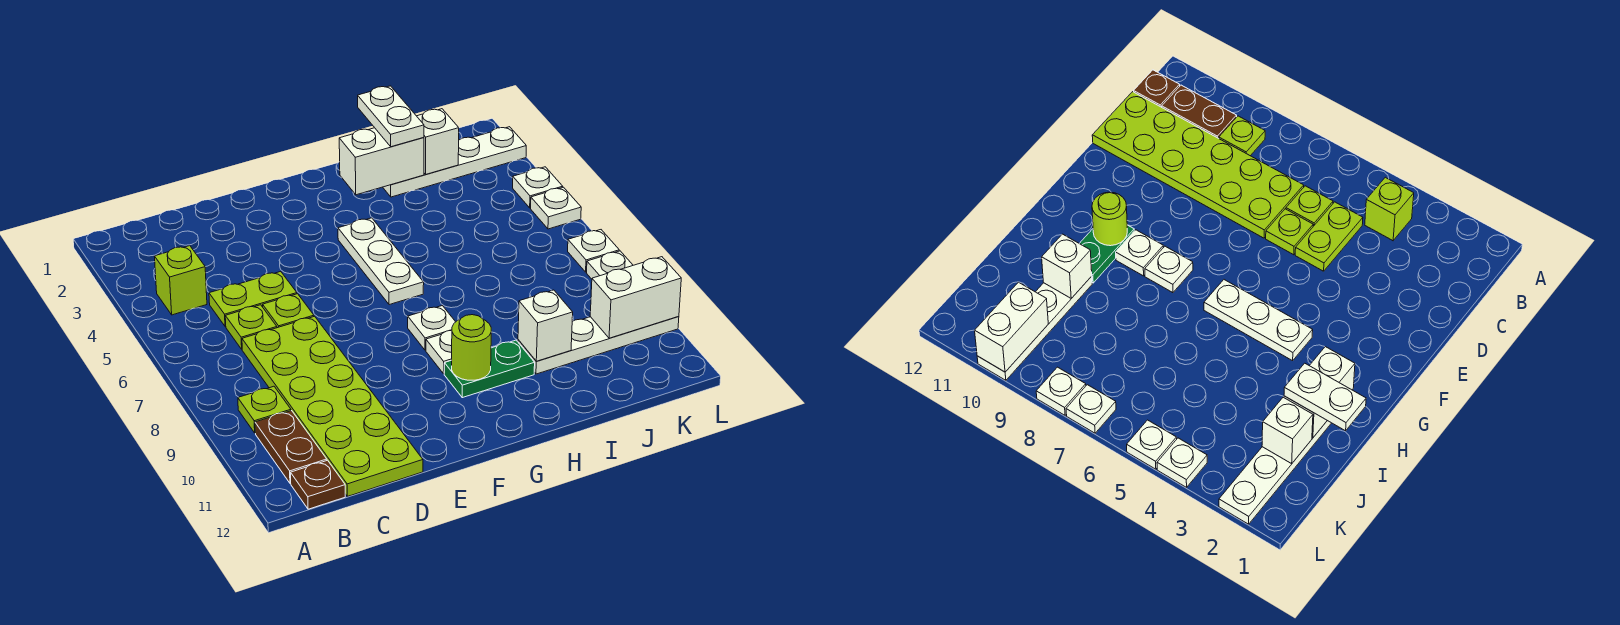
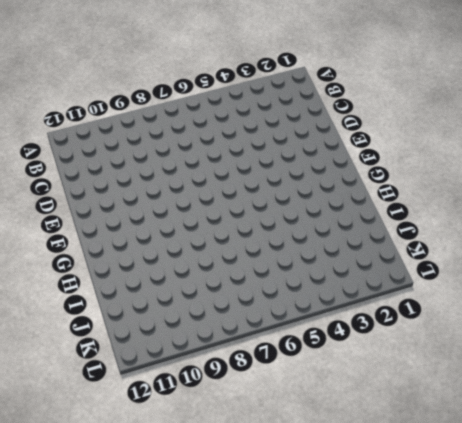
none -> lime 1x1 brick [154,246,207,315]
none -> lime 1x1 plate [238,386,291,433]
none -> brown 1x2 plate [255,411,327,483]

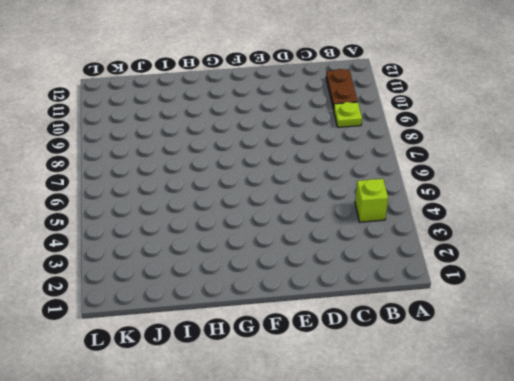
none -> brown 1x1 plate [291,460,345,509]
none -> lime 1x2 plate [209,272,297,327]
none -> lime 1x1 plate [225,305,277,349]

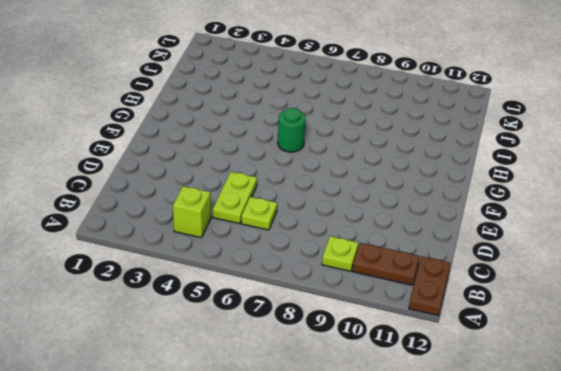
brown 1x2 plate [409,256,451,316] -> brown 1x1 plate [291,460,345,509]
green 1x1 round brick [278,108,306,152] -> white 1x3 plate [338,218,424,305]
none -> lime 2x6 plate [242,316,423,496]
none -> lime 1x1 plate [263,294,314,328]
none -> white 1x1 plate [408,306,455,350]

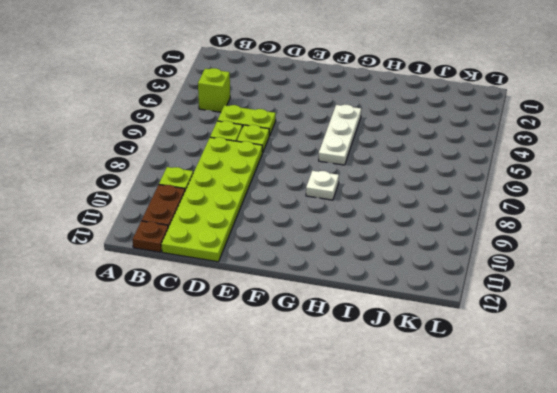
none -> white 1x1 plate [426,330,452,374]
none -> green 1x2 plate [444,340,535,398]
none -> white 1x4 plate [383,127,526,197]

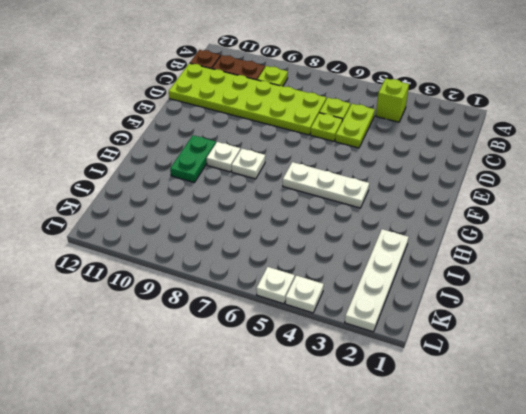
none -> white 1x4 plate [518,317,679,374]
none -> white 1x1 plate [568,230,619,272]
none -> white 1x1 plate [587,251,633,279]

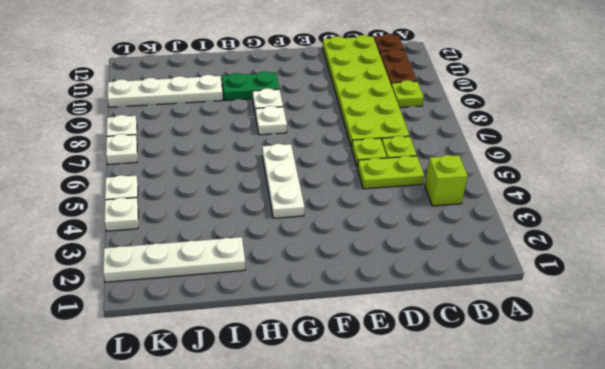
none -> lime 1x1 round brick [452,315,491,380]
none -> white 1x2 brick [339,128,424,195]
none -> white 1x1 brick [518,290,573,361]

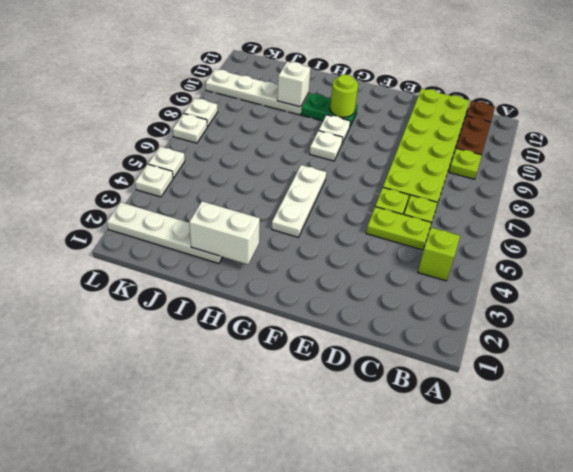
none -> white 1x1 brick [417,109,459,174]
none -> white 1x2 brick [590,257,681,338]
none -> white 1x2 plate [358,86,424,147]

